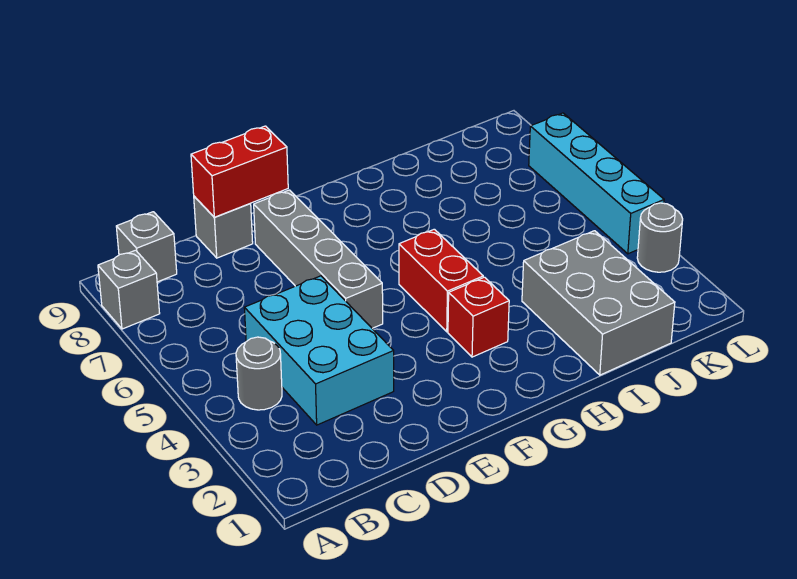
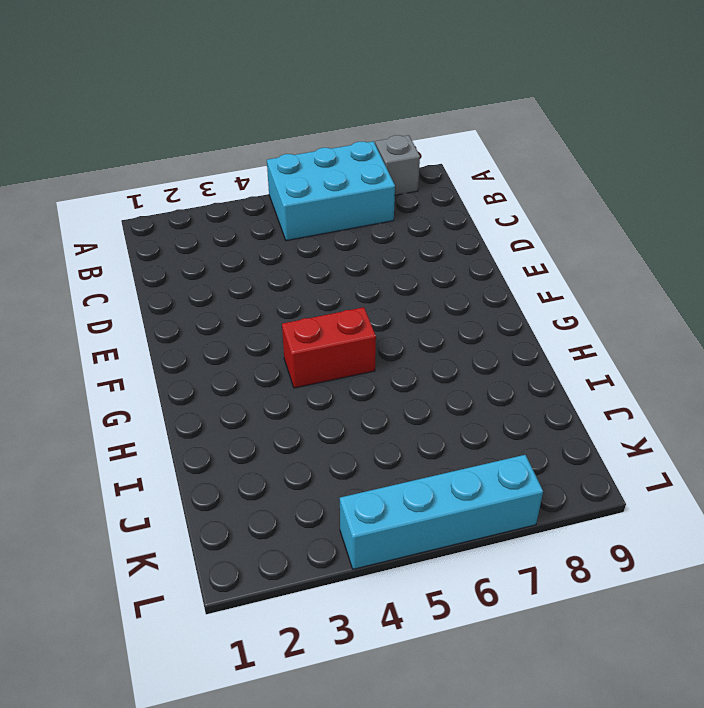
cyan 2x3 brick [267,141,395,241] -> cyan 2x3 brick moved to [244,276,394,425]
none -> grey 1x1 round brick [236,337,282,410]
none -> grey 1x1 brick [116,212,177,282]
none -> grey 1x1 brick [194,196,253,258]

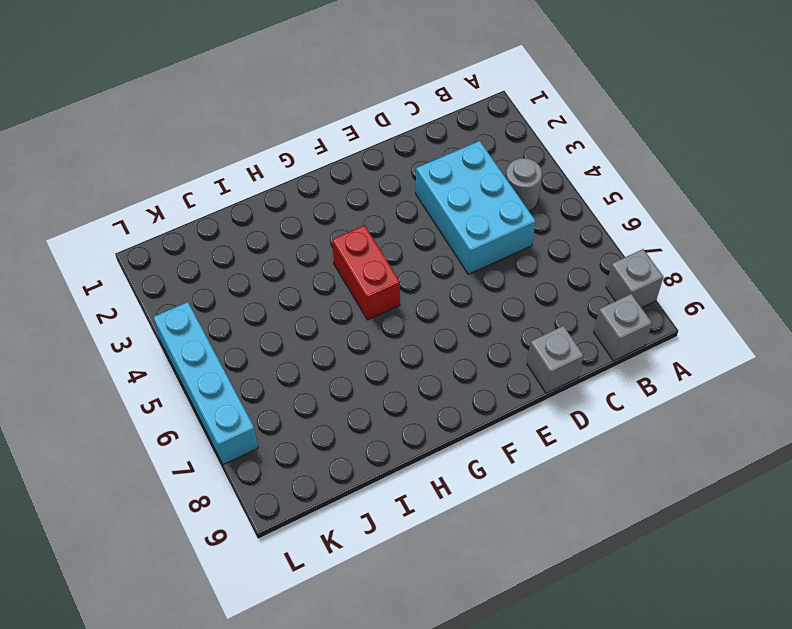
none -> grey 1x4 brick [254,190,383,328]
none -> red 1x1 brick [448,277,509,357]
none -> grey 2x3 brick [522,231,675,375]

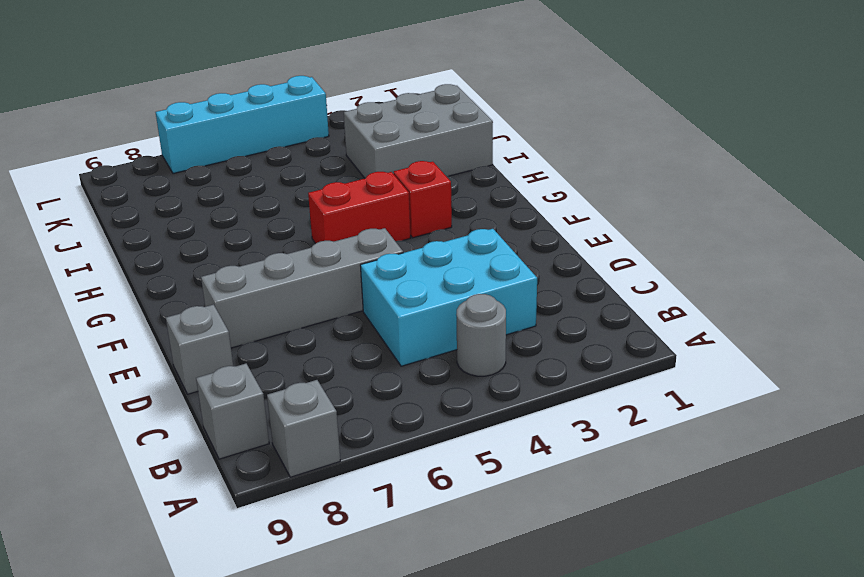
none -> grey 1x1 round brick [637,203,683,272]
none -> red 1x2 brick [191,126,288,217]

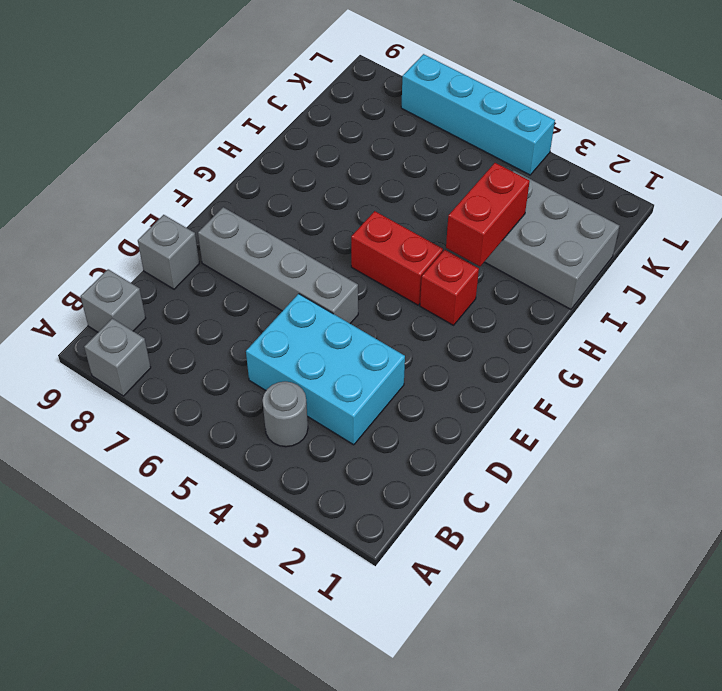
red 1x2 brick [446,163,530,266] -> red 1x2 brick moved to [191,126,288,217]
none -> grey 1x1 round brick [637,203,683,272]

